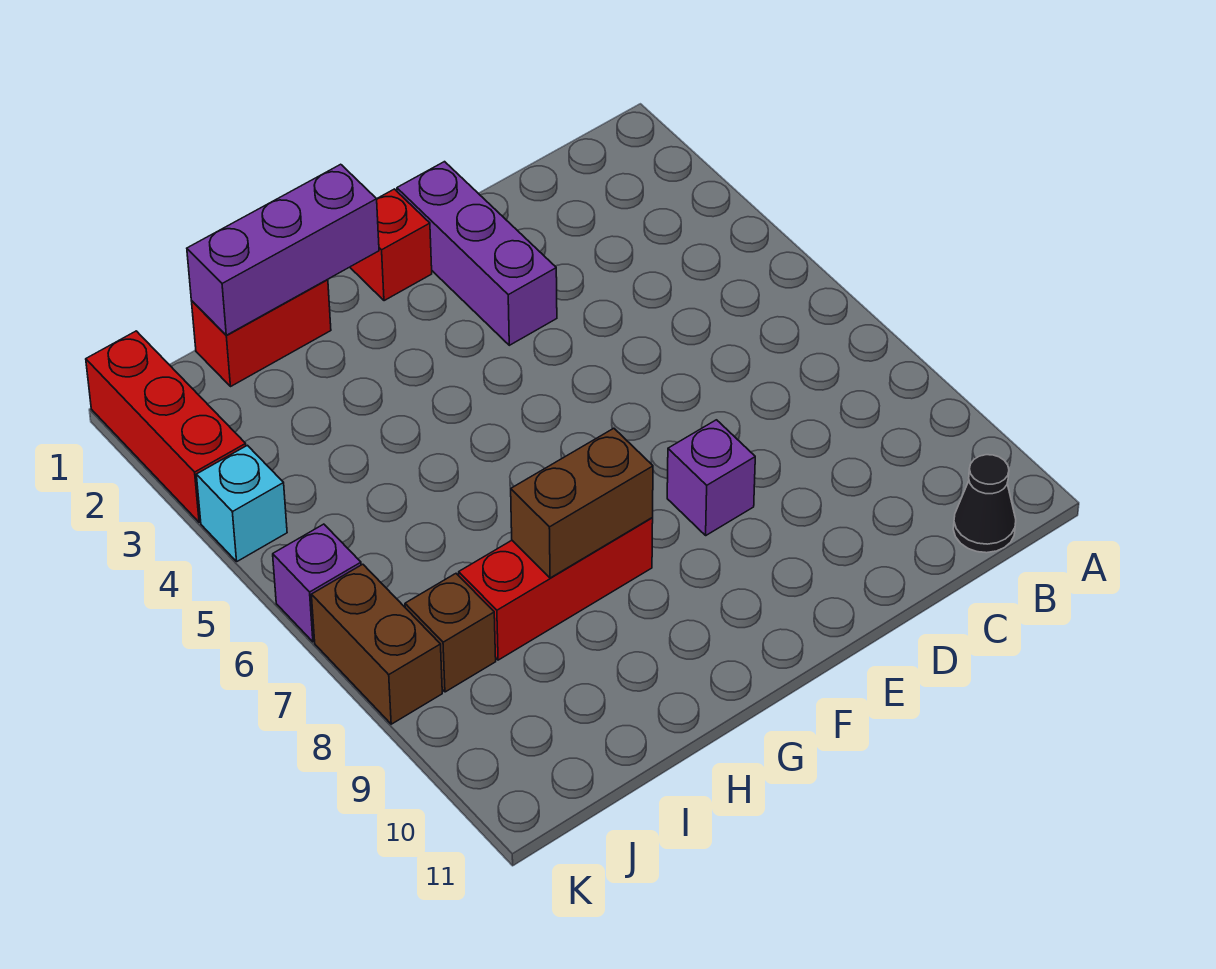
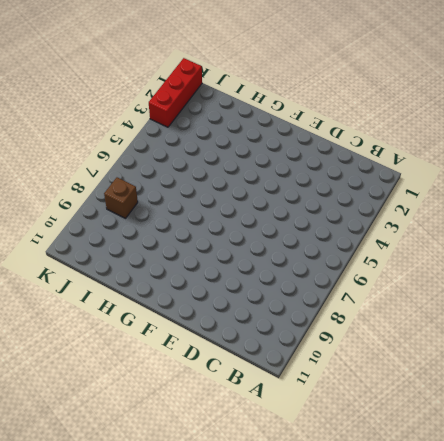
none -> black 1x1 cone [953,455,1016,553]
none -> purple 1x3 brick [397,162,557,345]
none -> purple 1x1 brick [667,420,755,535]

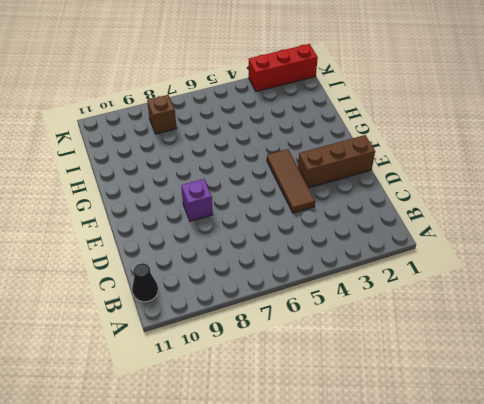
brown 1x3 tile [267,149,315,213] -> none
brown 1x3 brick [298,135,375,188] -> purple 1x3 brick [397,162,557,345]
none -> red 1x1 brick [350,189,432,301]
none -> red 1x3 brick [459,518,653,660]
none -> red 1x2 brick [192,280,331,386]

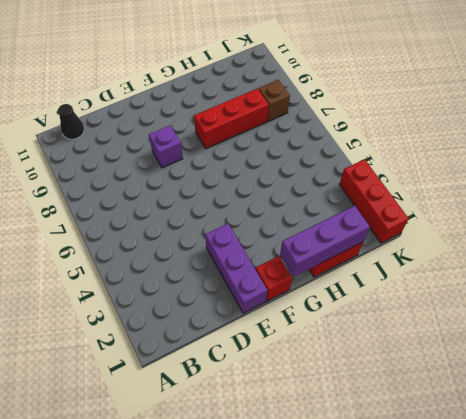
none -> cyan 1x1 brick [196,445,287,561]
none -> purple 1x1 brick [273,524,361,642]
none -> brown 1x2 brick [311,564,442,724]

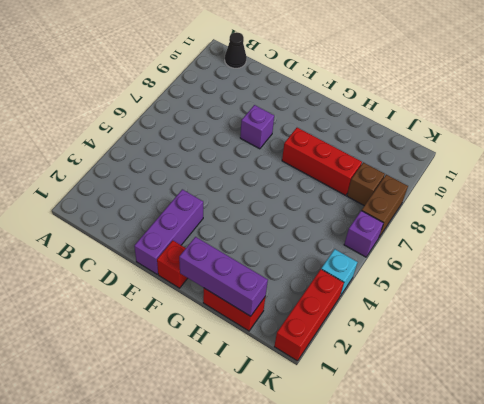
none -> brown 1x2 brick [511,428,653,578]

